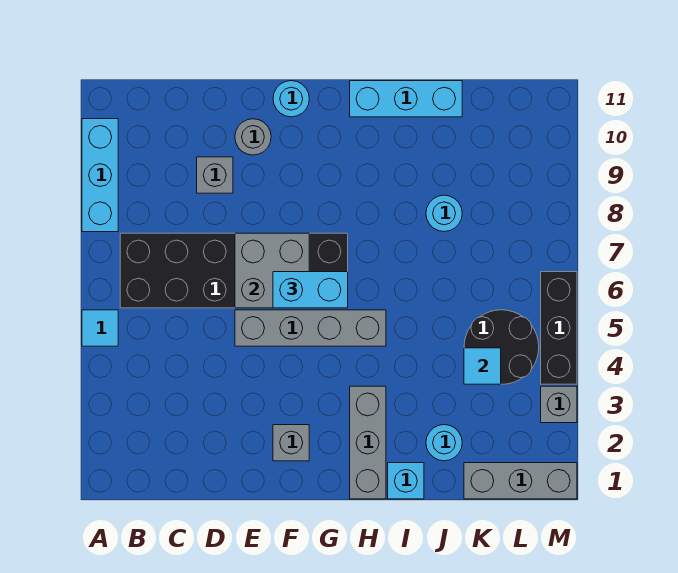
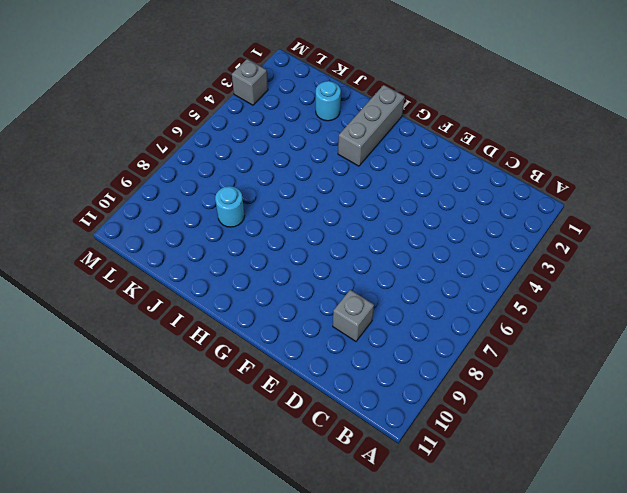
none -> cyan 1x1 tile [82,310,118,346]
none -> cyan 1x3 brick [82,119,118,232]
none -> black 2x6 brick [120,233,348,308]

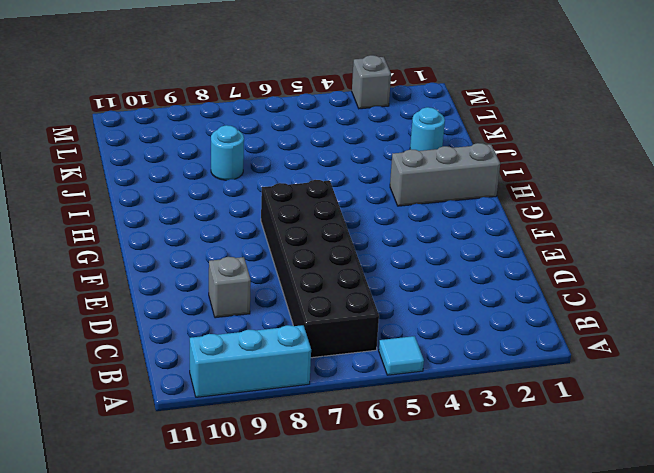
none -> grey 1x4 brick [235,310,386,346]
none -> grey 1x1 round brick [235,119,271,155]
none -> grey 1x1 brick [273,425,309,461]

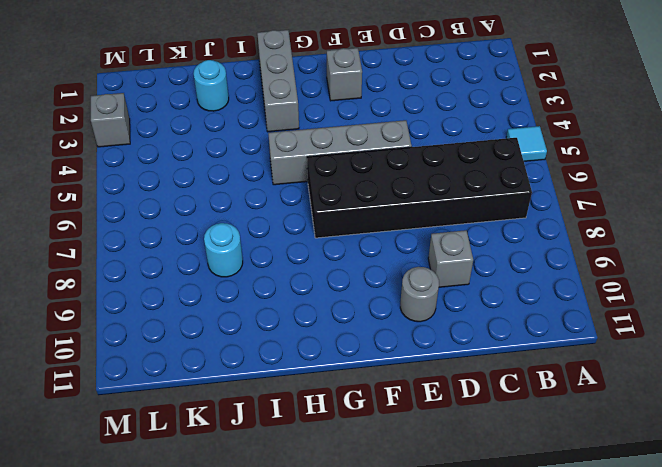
none -> cyan 1x3 brick [82,119,118,232]
none -> cyan 1x1 round brick [273,81,309,117]
none -> cyan 1x3 brick [350,81,462,117]

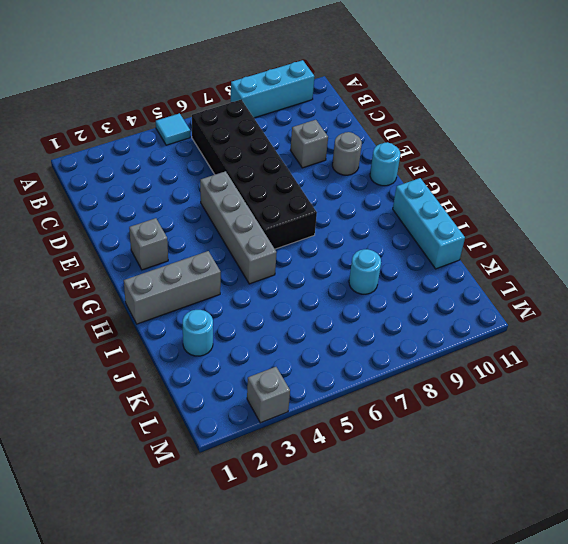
none -> cyan 1x1 brick [388,463,424,499]
none -> grey 1x3 brick [464,463,577,499]
none -> black 2x2 round brick [464,310,539,384]

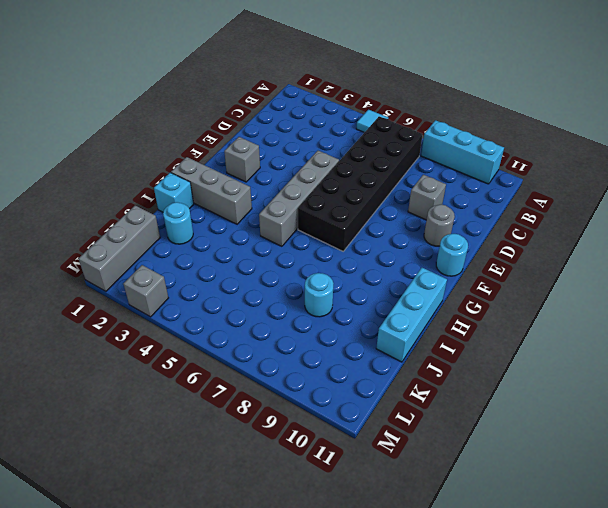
none -> black 2x2 round brick [464,310,539,384]
none -> black 1x3 brick [541,272,577,384]
none -> grey 2x2 brick [235,233,309,308]

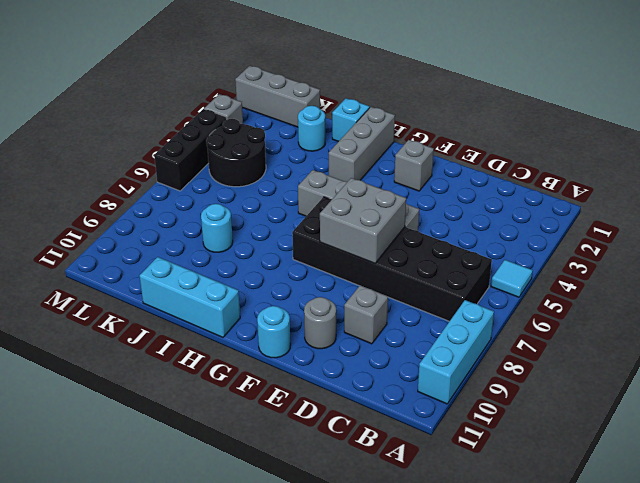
none -> cyan 1x1 tile [464,348,501,384]
none -> cyan 1x2 brick [273,272,348,308]

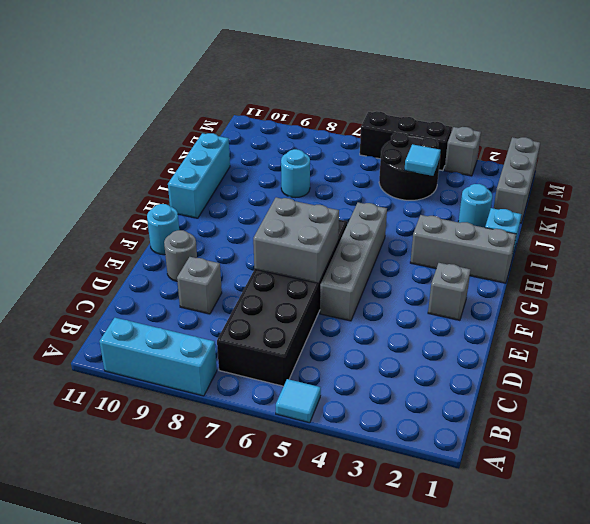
none -> cyan 1x2 brick [273,272,348,308]

